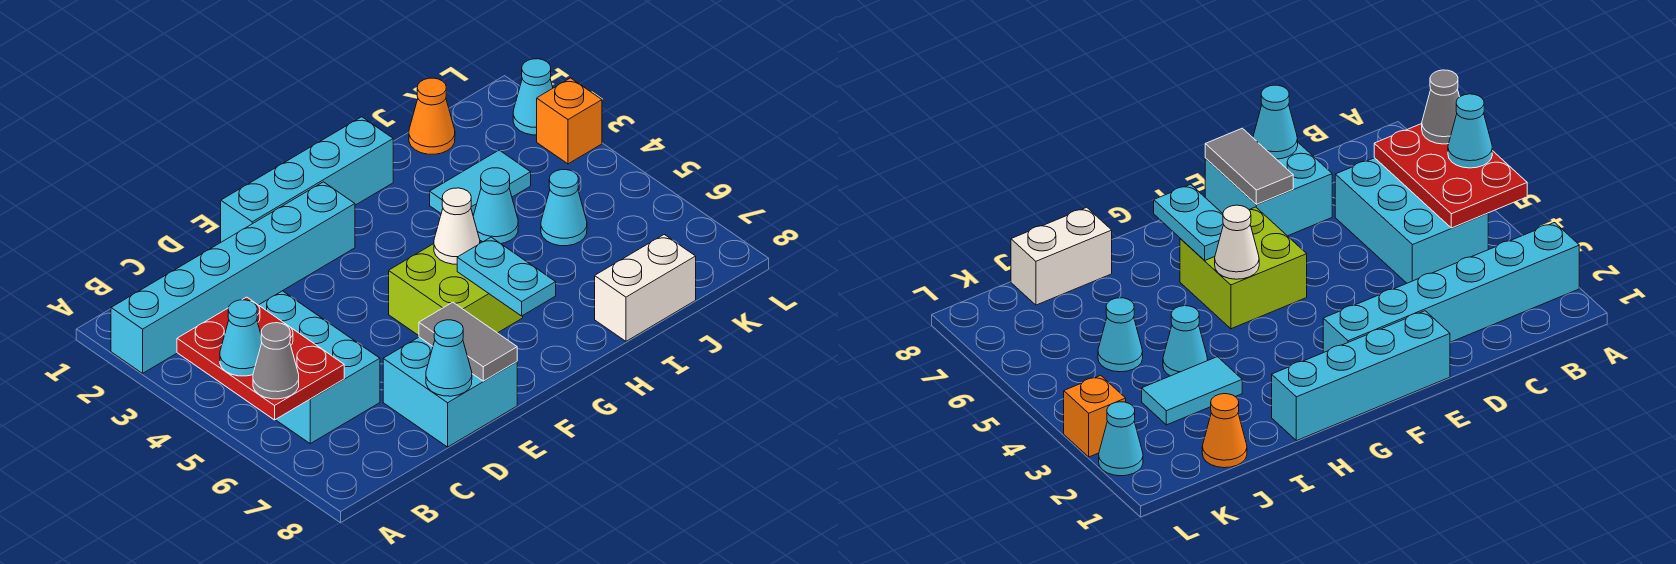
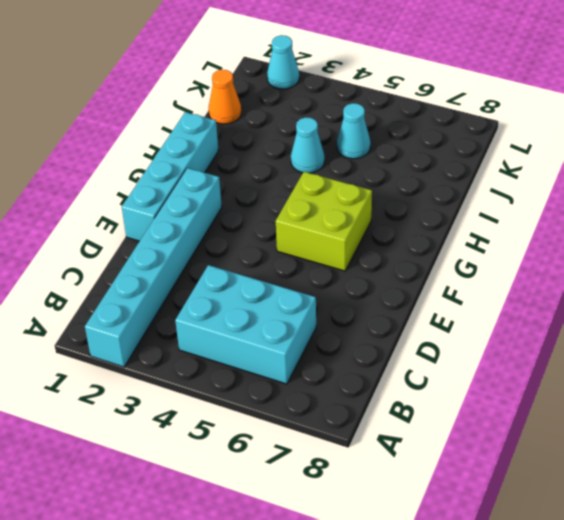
none -> cyan 2x2 brick [383,337,517,447]
none -> cyan 1x2 tile [430,150,531,216]
none -> white 1x2 brick [595,235,696,341]

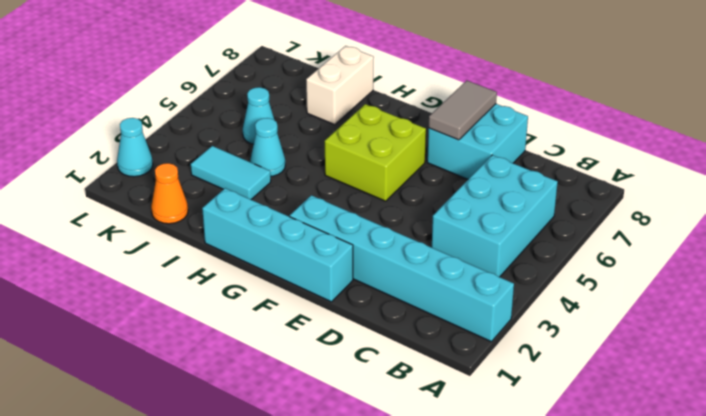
white 1x2 brick [306,46,374,125] -> white 1x2 brick turned to [595,235,696,341]
none -> orange 1x1 brick [537,78,602,164]
none -> red 2x3 plate [177,297,344,420]
none -> cyan 1x1 cone [426,320,472,396]

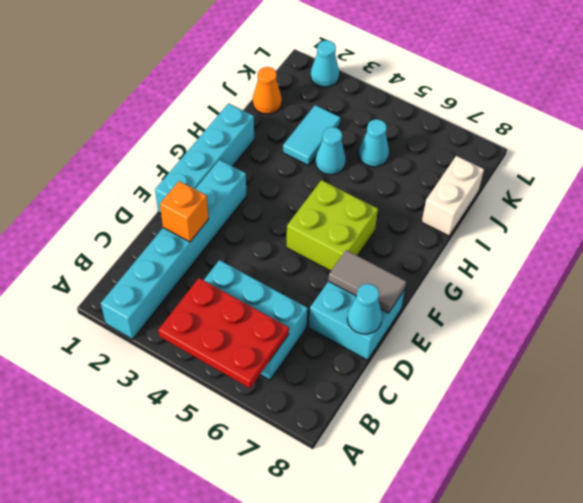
orange 1x1 brick [160,181,208,242] -> orange 1x1 brick moved to [537,78,602,164]
none -> white 1x1 cone [434,188,480,264]
none -> cyan 1x2 plate [457,237,556,316]
none -> cyan 1x1 cone [220,300,262,376]

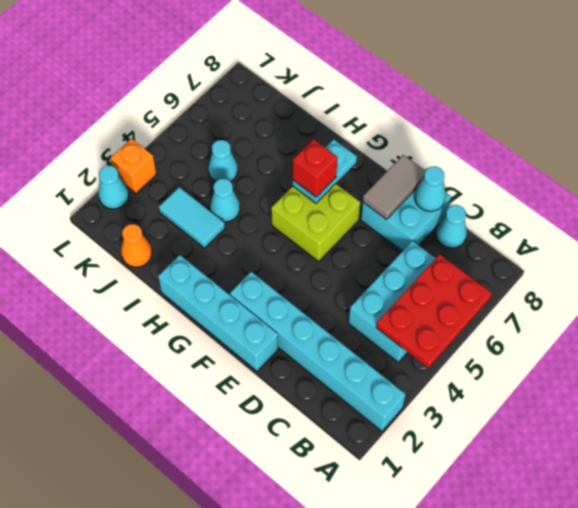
cyan 1x1 cone [436,205,467,248] -> cyan 1x1 cone moved to [220,300,262,376]
red 1x1 brick [293,139,338,197] -> none
none -> white 1x2 brick [595,235,696,341]
none -> white 1x1 cone [434,188,480,264]
none -> grey 1x1 cone [253,323,299,399]

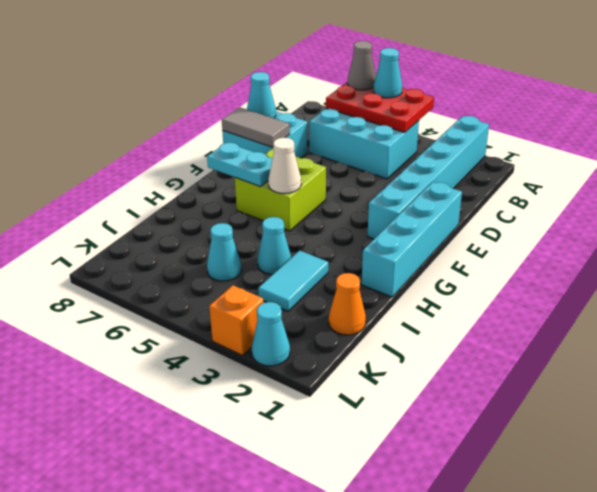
none -> white 1x2 brick [595,235,696,341]

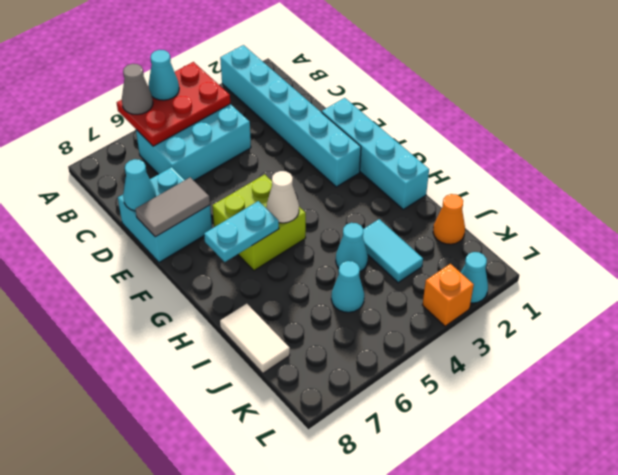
white 1x2 tile [220,304,290,373] -> white 1x2 brick [595,235,696,341]

